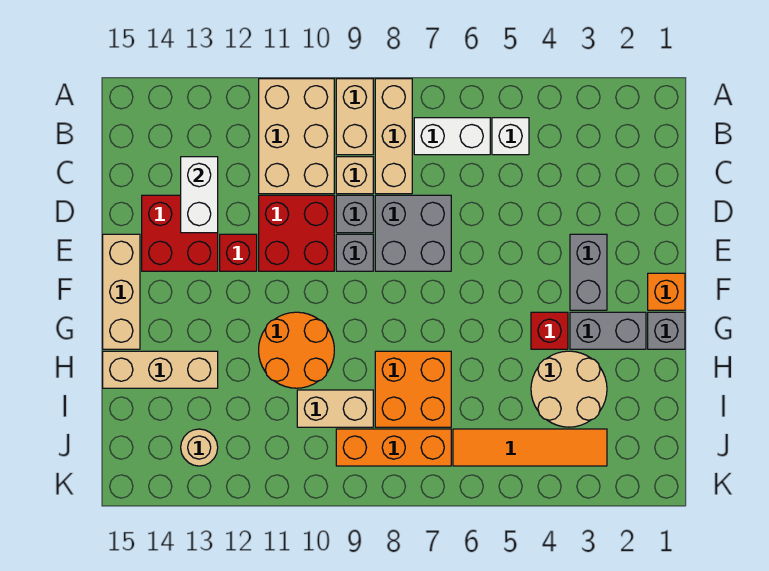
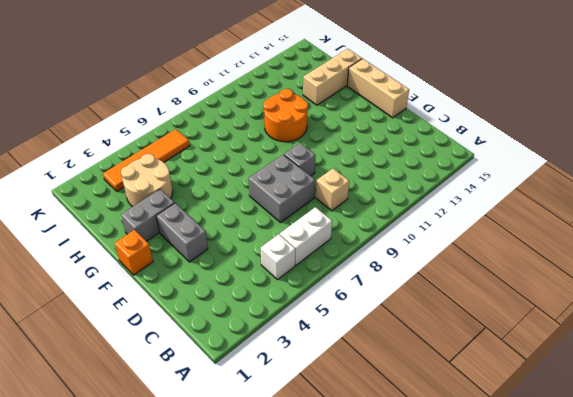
none -> tan 1x3 brick [375,79,412,194]
none -> tan 1x2 brick [336,79,373,155]
none -> tan 2x3 brick [259,79,334,194]

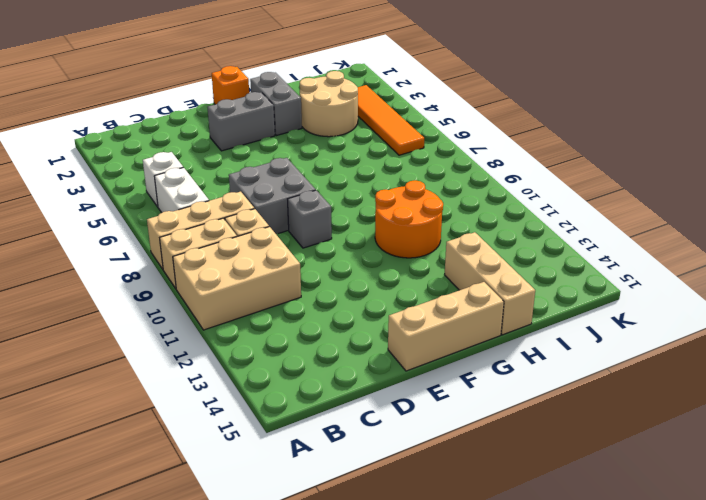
none -> grey 1x1 brick [336,195,373,233]
none -> red 2x2 brick [259,195,334,271]
none -> red 2x2 brick [142,195,218,271]

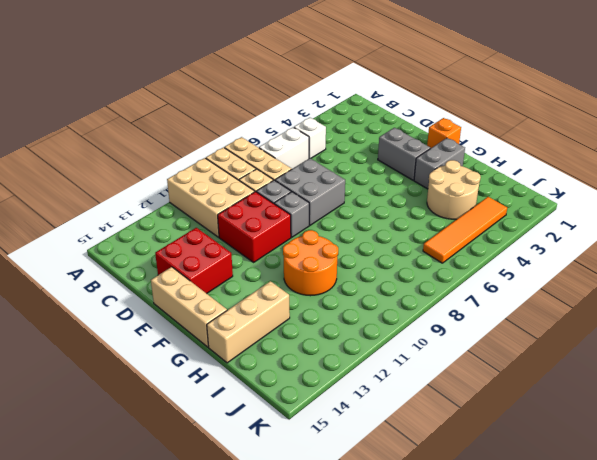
none -> red 1x1 brick [220,234,257,271]
none -> grey 1x1 brick [648,312,685,349]
none -> red 1x1 brick [531,312,568,349]

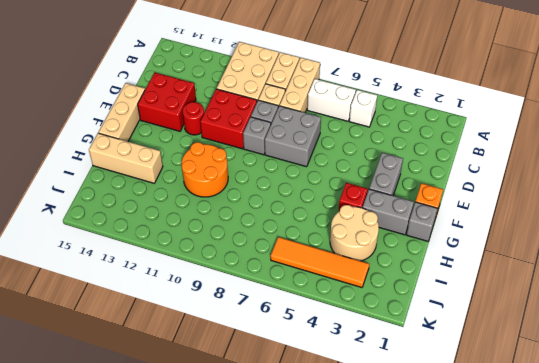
red 1x1 round brick [183,102,204,135] -> red 1x1 brick [220,234,257,271]
none -> orange 2x2 brick [375,351,451,427]
none -> tan 1x2 brick [297,390,373,427]
none -> orange 1x3 brick [336,429,451,466]

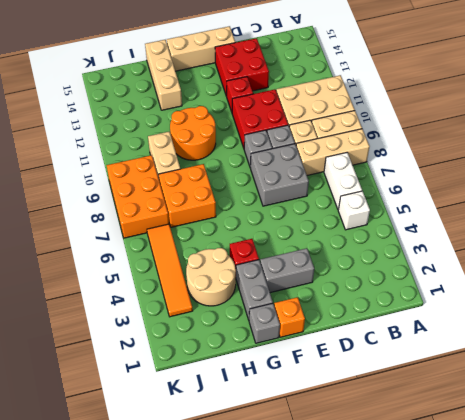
orange 2x3 brick [107,155,169,238] -> orange 1x3 brick [336,429,451,466]
none -> tan 1x1 round brick [181,429,218,466]
none -> white 1x2 brick [181,157,218,233]

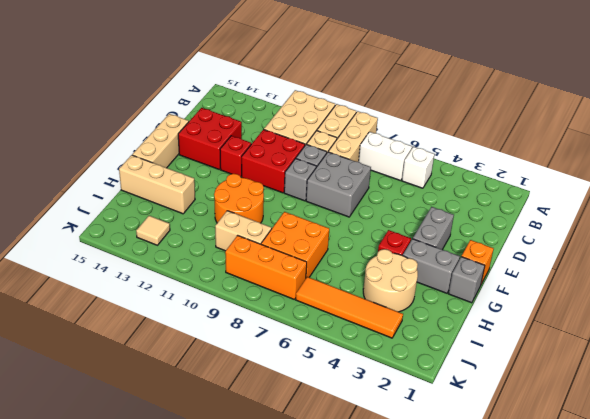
tan 1x1 tile [136,216,170,245] -> tan 1x1 round brick [181,429,218,466]
none -> white 1x2 brick [181,157,218,233]

